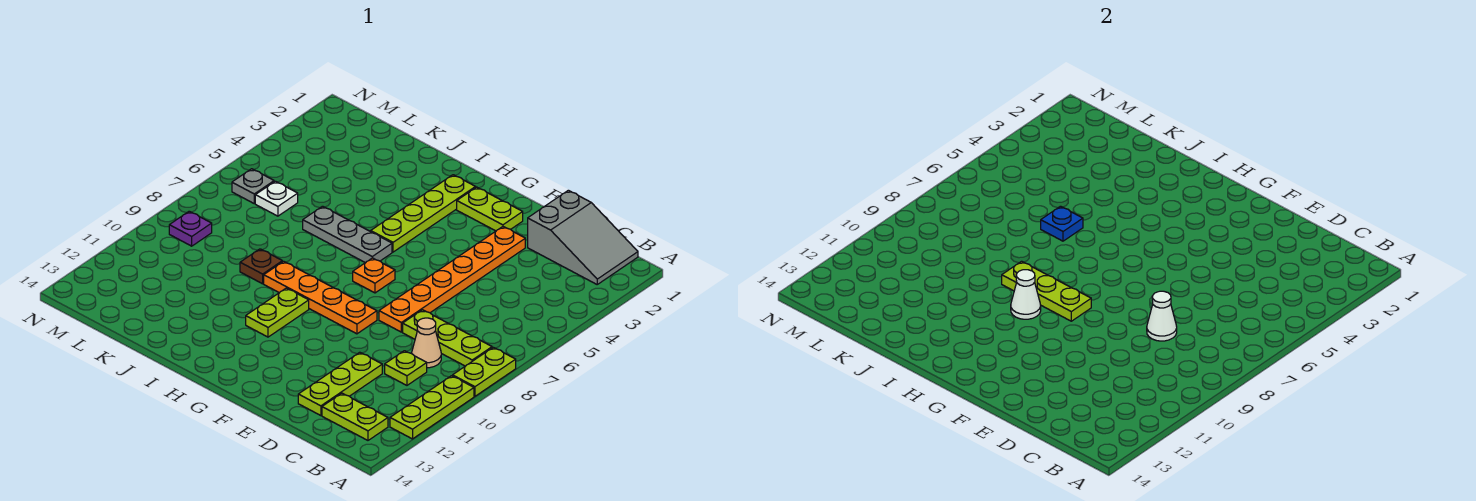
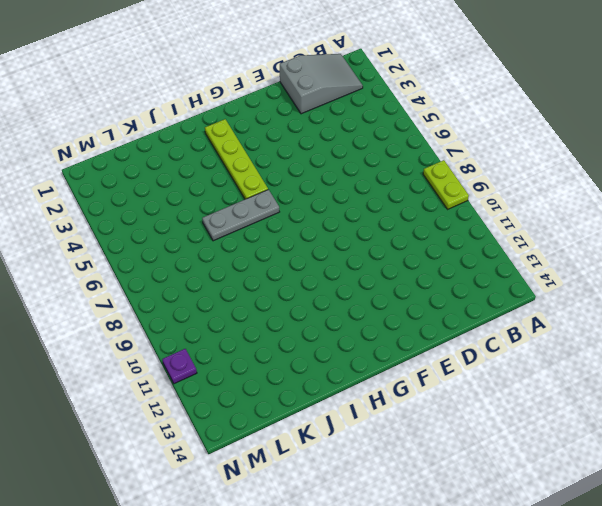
purple 1x1 plate [162,349,197,384] -> purple 1x1 plate moved to [169,211,212,246]
none -> lime 1x3 plate [390,376,474,439]
none -> lime 1x3 plate [403,310,492,366]
none -> lime 1x2 plate [322,393,388,440]

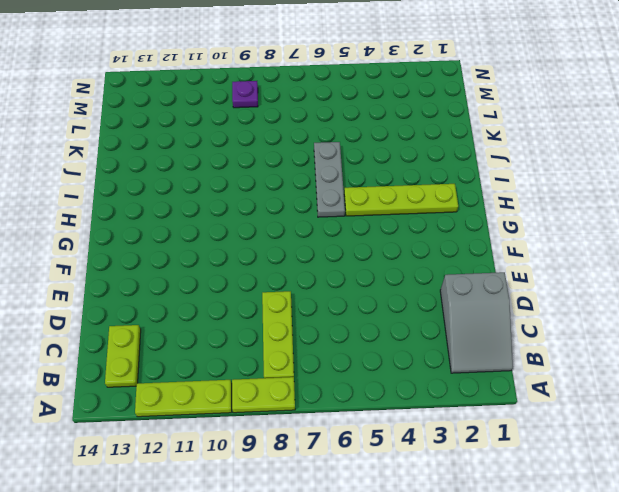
none -> tan 1x1 cone [412,318,441,368]
none -> lime 1x1 plate [385,351,427,385]
none -> lime 1x3 plate [298,352,382,416]

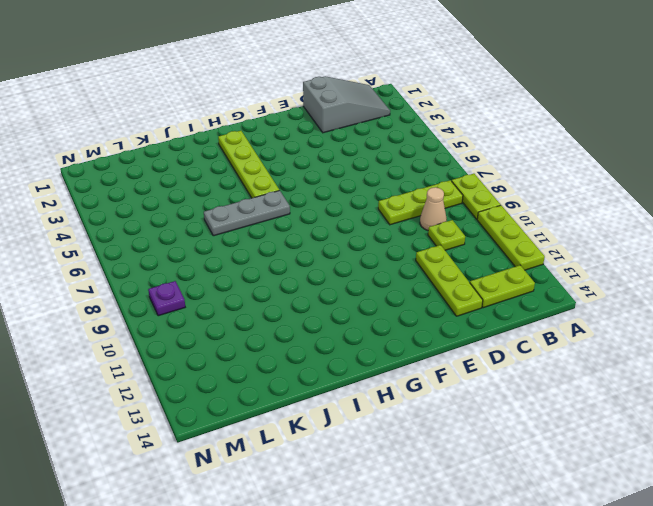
none -> orange 1x6 plate [379,227,525,332]
none -> lime 1x2 plate [457,187,523,231]
none -> orange 1x4 plate [264,261,377,334]

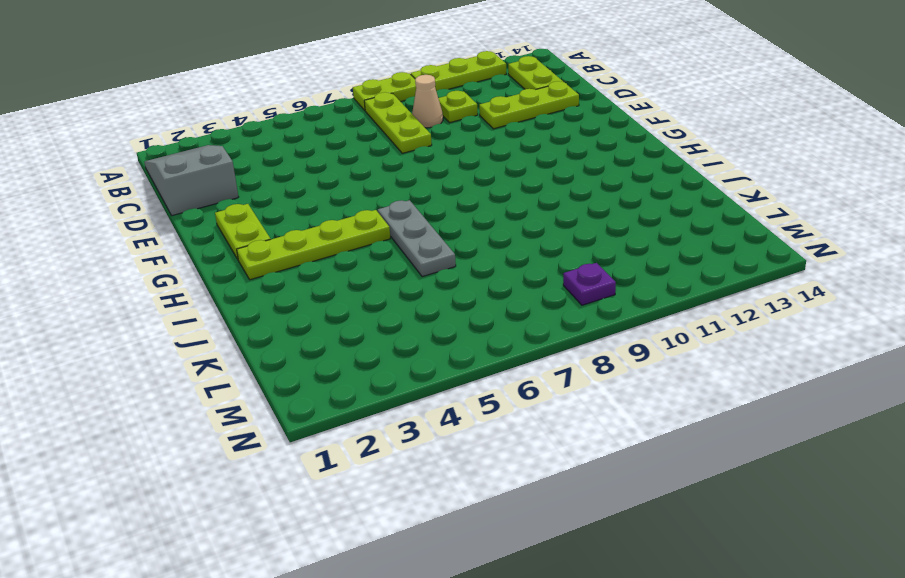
none -> orange 1x6 plate [379,227,525,332]
none -> orange 1x4 plate [264,261,377,334]
none -> orange 1x1 plate [353,258,395,293]

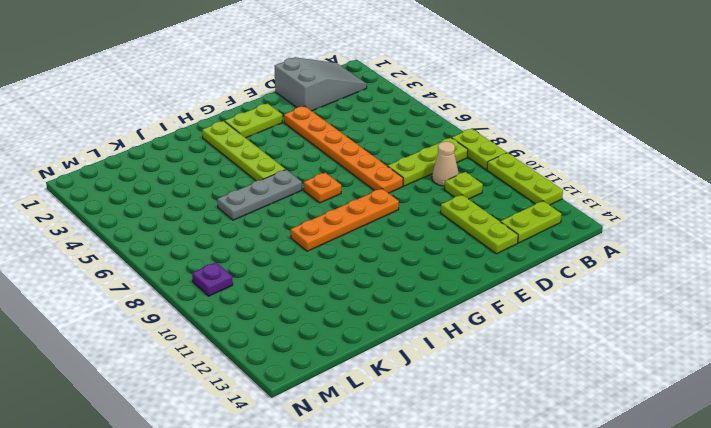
none -> lime 1x2 plate [246,288,309,337]
none -> brown 1x1 plate [240,249,282,284]
none -> white 1x1 plate [255,181,298,216]

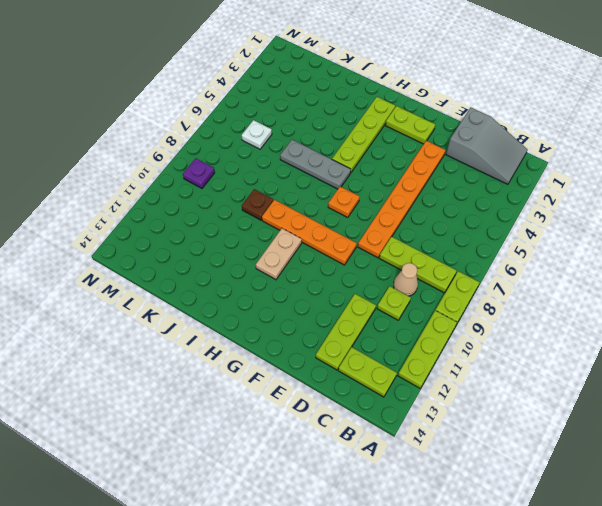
tan 1x2 plate [256,229,302,280] -> lime 1x2 plate [246,288,309,337]
none -> grey 1x1 plate [232,169,274,203]
none -> white 1x1 cone [1147,291,1177,341]
none -> lime 1x3 plate [1002,261,1091,321]

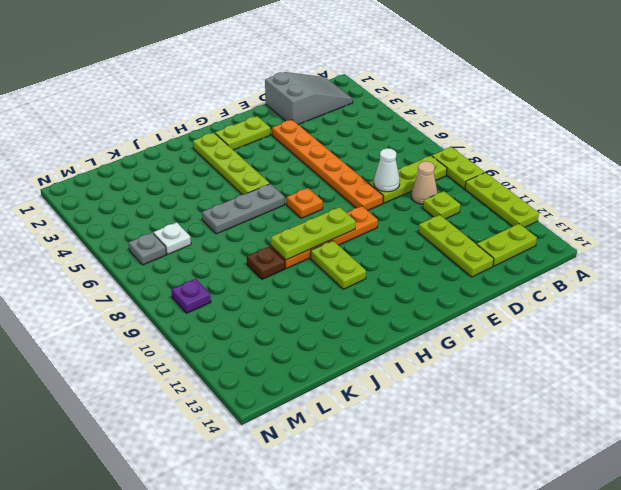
none -> white 1x1 cone [1011,270,1041,319]
none -> blue 1x1 plate [1041,206,1083,241]

